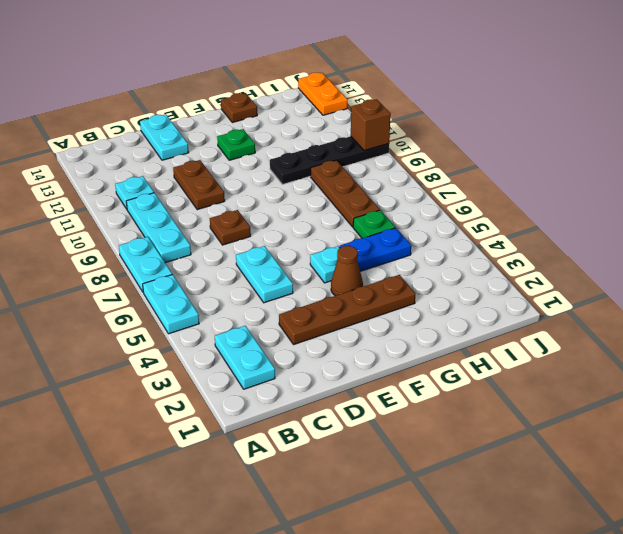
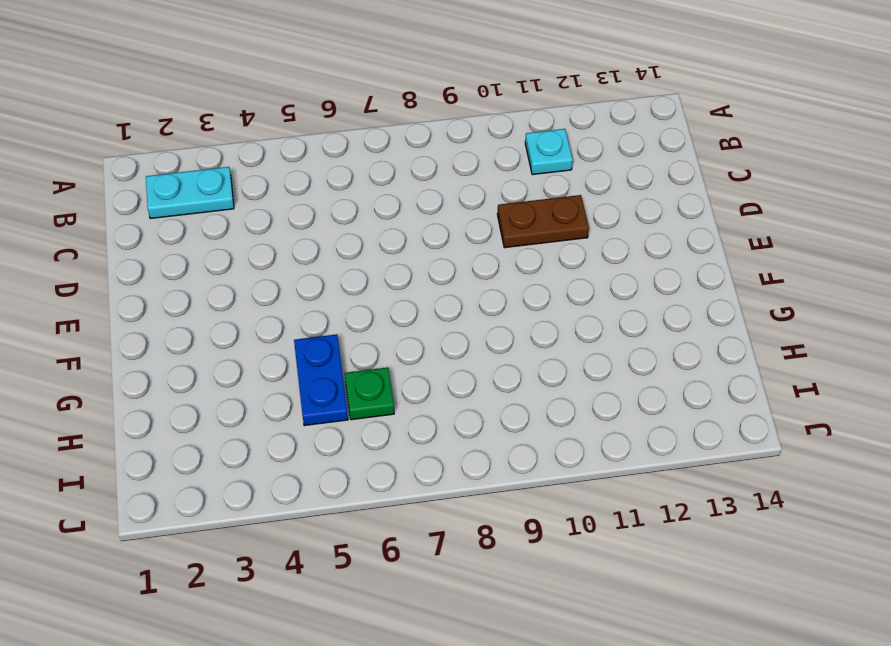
none -> cyan 1x2 plate [143,275,199,334]
none -> cyan 1x2 plate [119,237,172,292]
none -> cyan 1x3 plate [126,193,191,263]

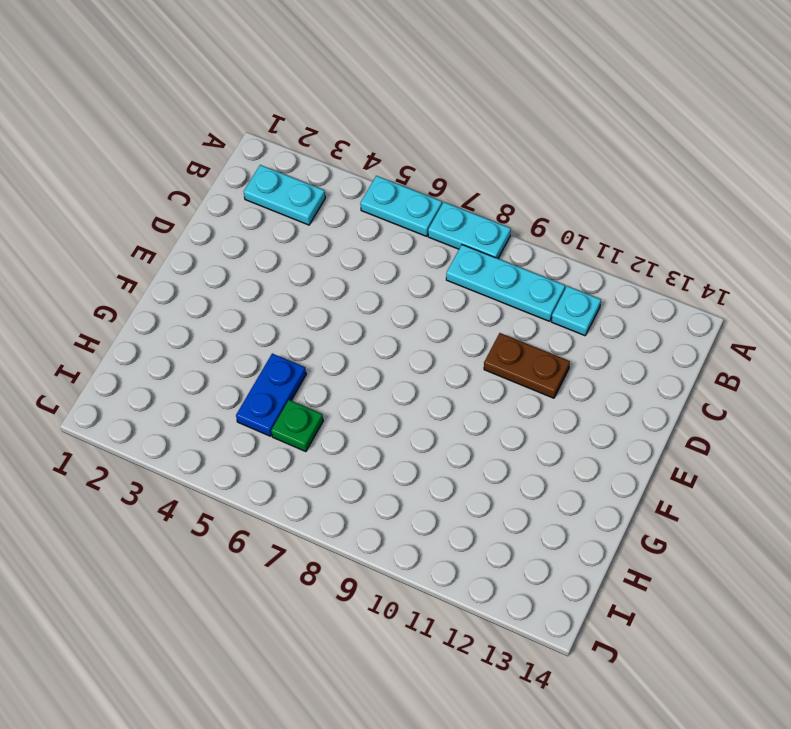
none -> brown 1x4 plate [279,275,415,344]
none -> cyan 1x2 plate [236,246,293,303]
none -> brown 1x1 plate [210,210,251,245]

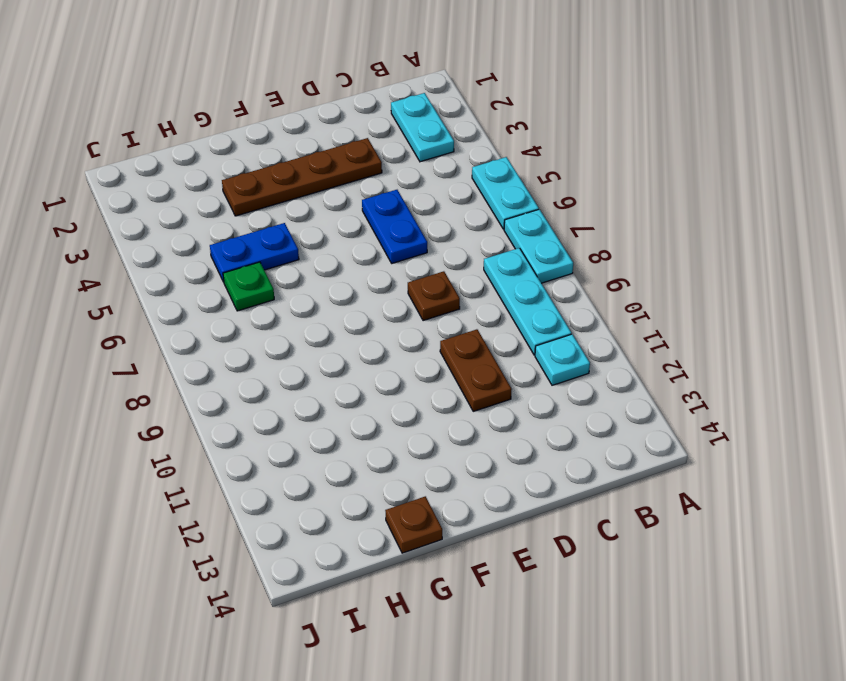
blue 1x2 plate [362,190,427,263] -> cyan 1x2 plate [236,246,293,303]
none -> cyan 1x2 plate [140,114,189,160]
none -> brown 1x1 cone [331,246,363,296]
none -> cyan 1x1 plate [310,246,340,283]

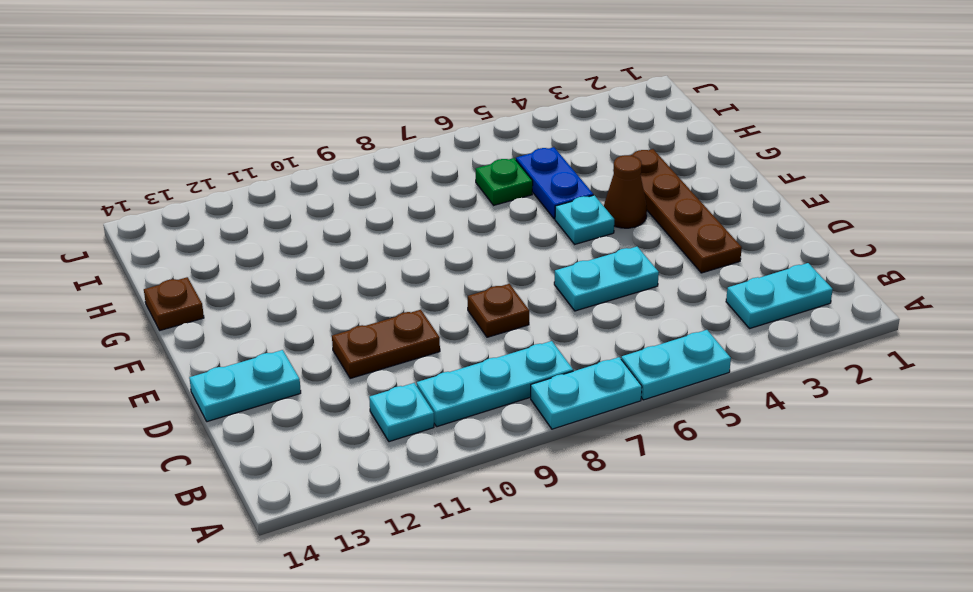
none -> green 1x1 plate [217,129,255,160]
none -> black 1x4 plate [270,136,389,184]
none -> brown 1x3 plate [311,160,380,227]

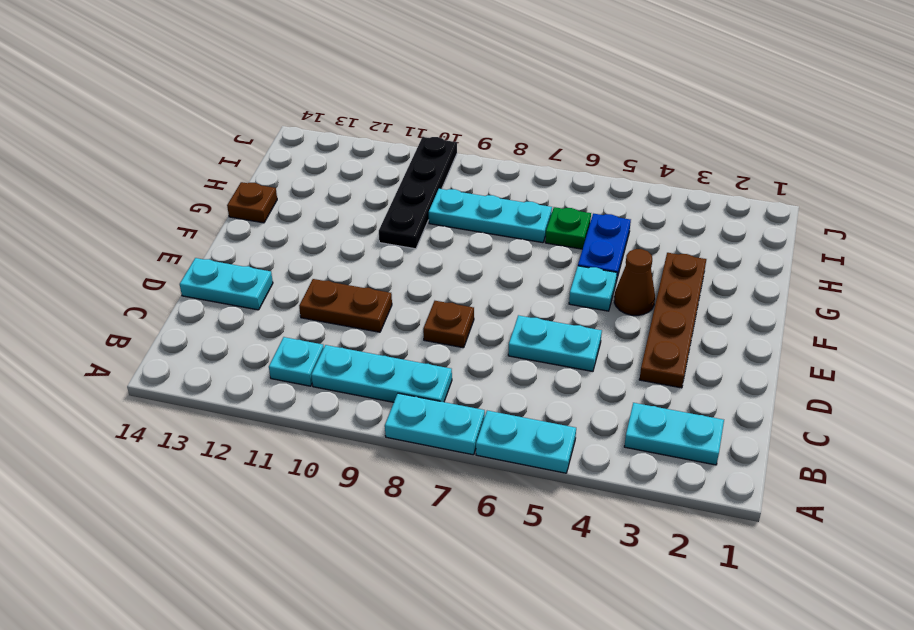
cyan 1x3 plate [429,189,552,243] -> brown 1x3 plate [311,160,380,227]
none -> green 1x1 plate [217,129,255,160]
none -> orange 1x2 plate [298,73,347,115]
none -> brown 1x1 brick [351,99,391,151]

